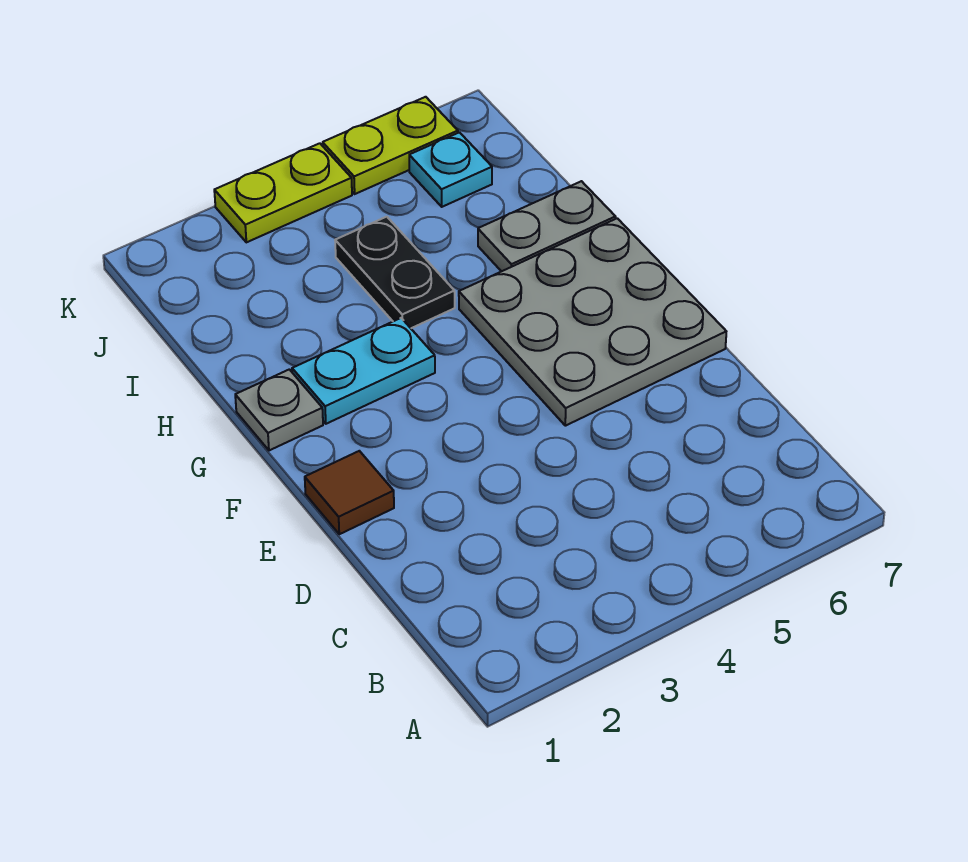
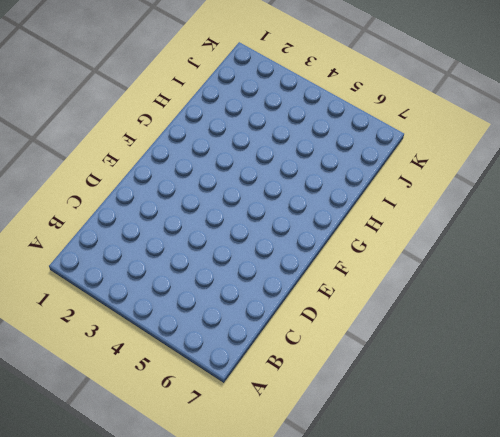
none -> brown 1x1 tile [305,451,394,534]
none -> grey 3x3 plate [459,218,726,426]

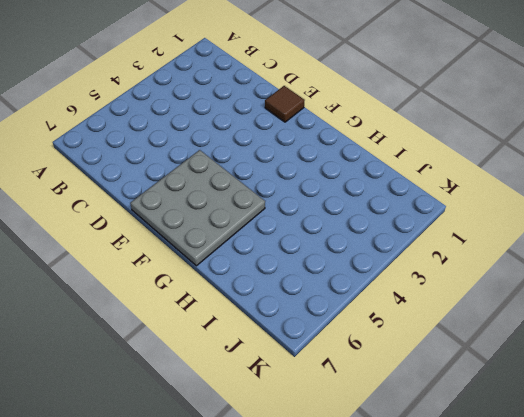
none -> grey 1x1 plate [235,369,323,450]
none -> cyan 1x2 plate [292,318,435,424]

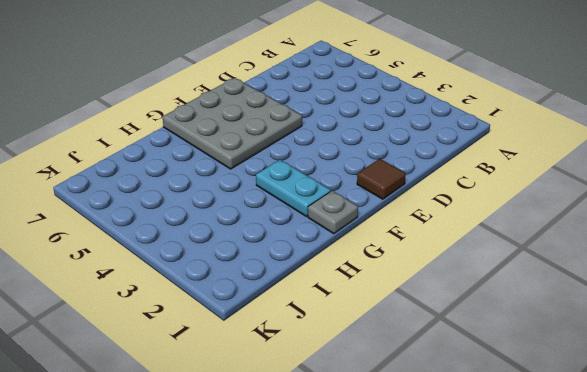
none -> black 1x2 plate [335,217,455,328]
none -> grey 1x2 plate [478,181,616,272]

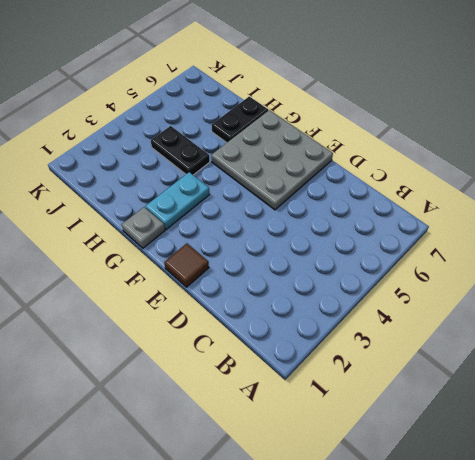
black 1x2 plate [212,96,268,143] -> grey 1x2 plate [478,181,616,272]
none -> cyan 1x1 plate [409,132,492,207]
none -> lime 1x2 plate [214,143,352,242]

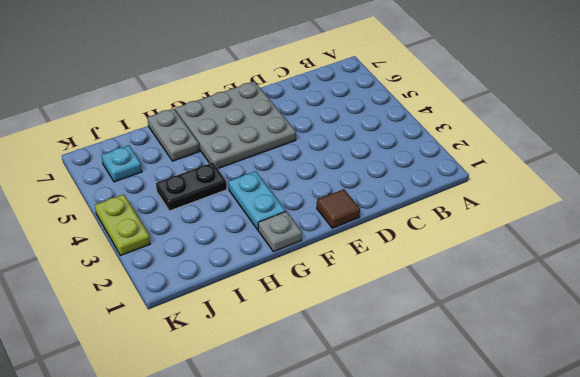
none -> lime 1x2 plate [323,97,458,194]

